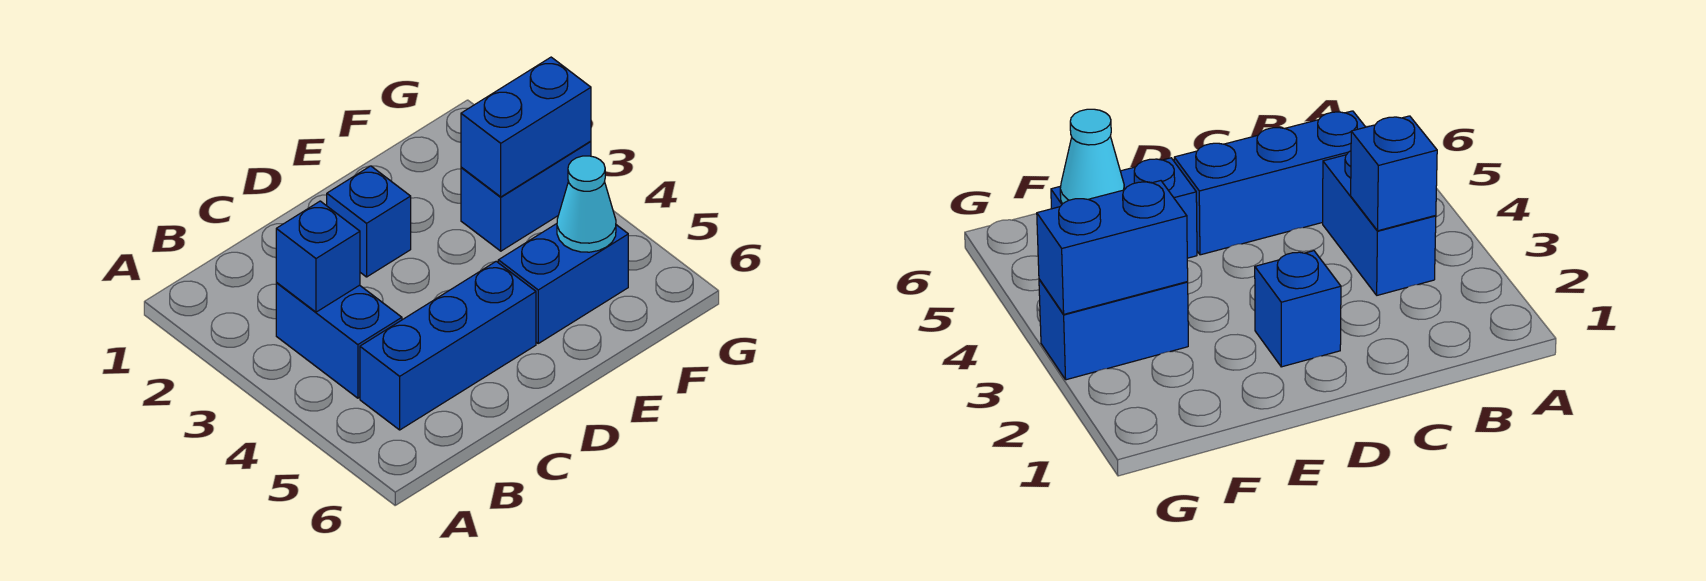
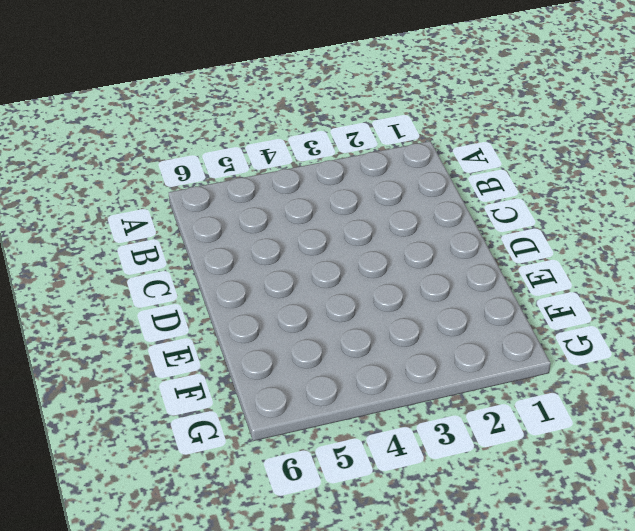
none -> blue 1x2 brick [276,282,402,398]
none -> blue 1x3 brick [360,261,536,430]

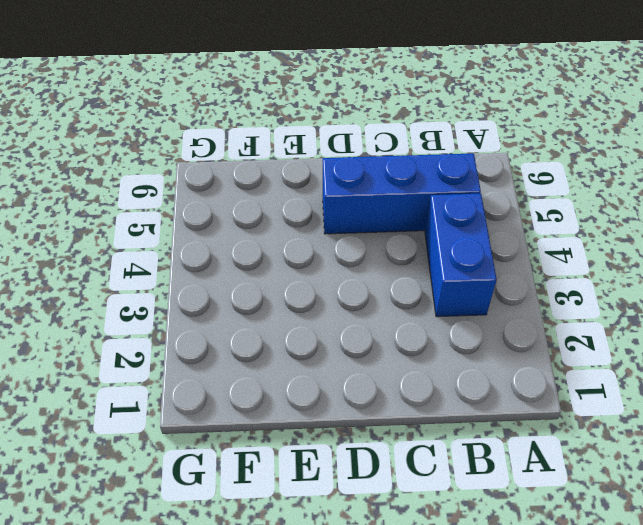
none -> blue 1x1 brick [327,166,411,277]
none -> blue 1x2 brick [498,224,628,343]

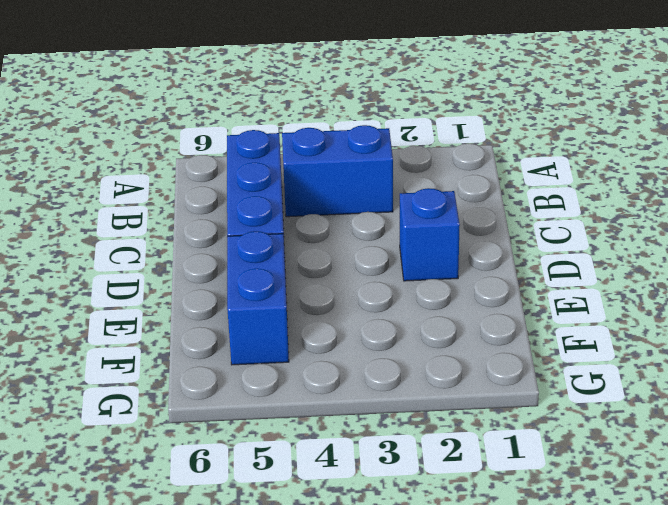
none -> blue 1x2 brick [461,141,591,251]
none -> blue 1x1 brick [276,201,360,312]

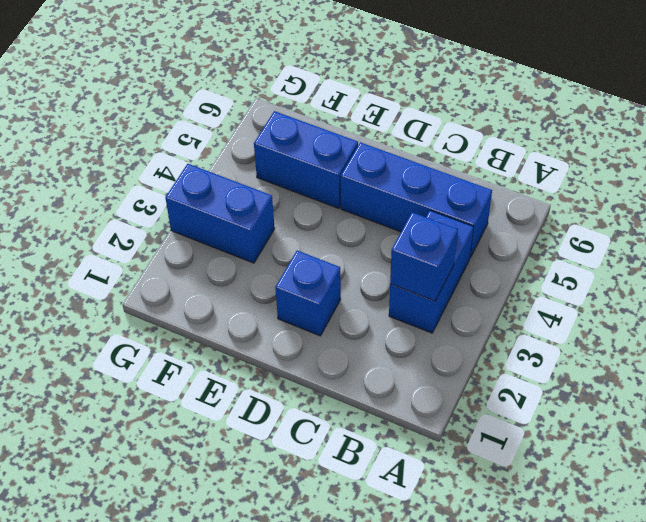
none -> blue 1x2 brick [461,57,591,197]
none -> cyan 1x1 cone [557,156,616,252]

